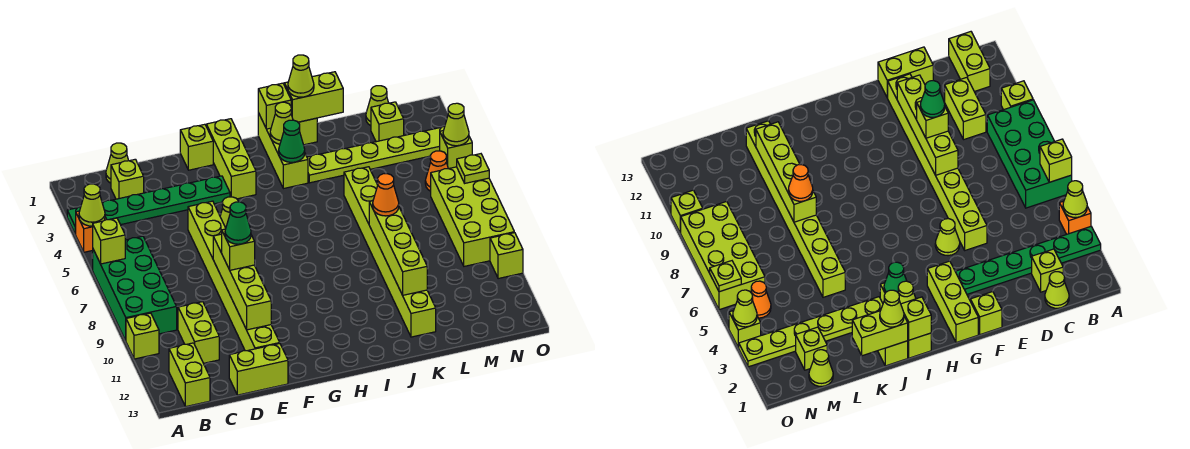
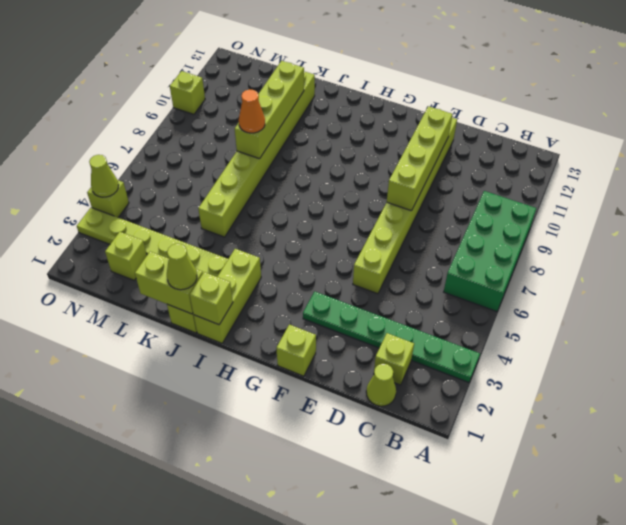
none -> orange 1x1 brick [75,211,107,252]
none -> lime 1x1 brick [126,313,159,359]
none -> lime 1x2 brick [169,343,210,407]
none -> lime 1x2 brick [178,302,219,363]

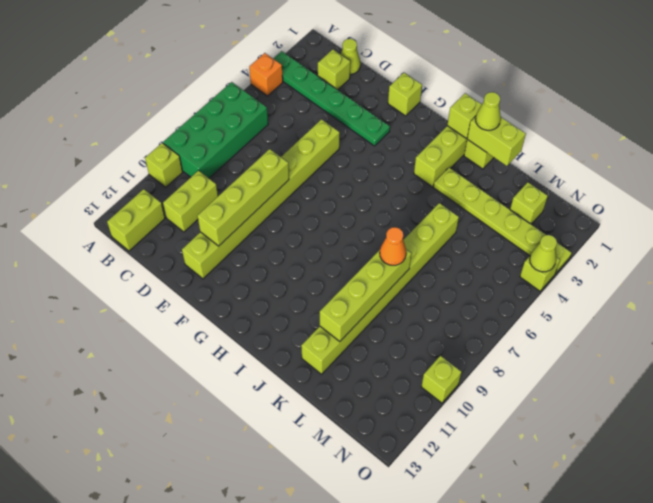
none -> lime 1x2 brick [229,344,288,395]
none -> lime 1x1 cone [220,197,238,228]
none -> lime 1x3 brick [206,119,256,199]
none -> lime 1x1 cone [366,86,388,126]

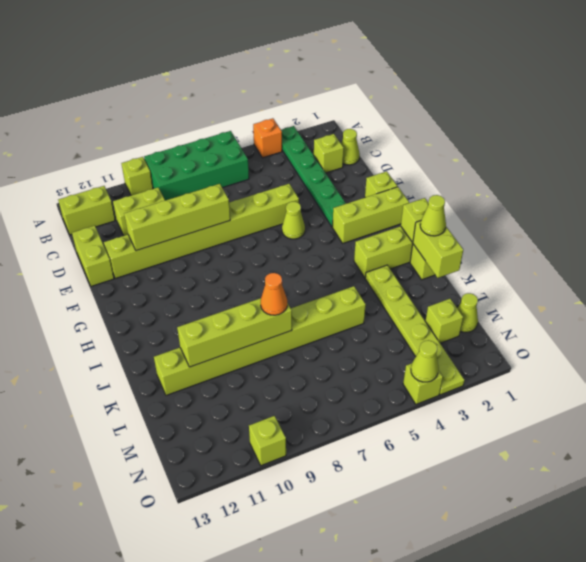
none -> orange 1x1 cone [425,151,448,191]
none -> lime 2x4 brick [431,167,514,266]
none -> lime 1x1 cone [79,184,105,226]
none -> lime 1x1 brick [93,218,125,264]

